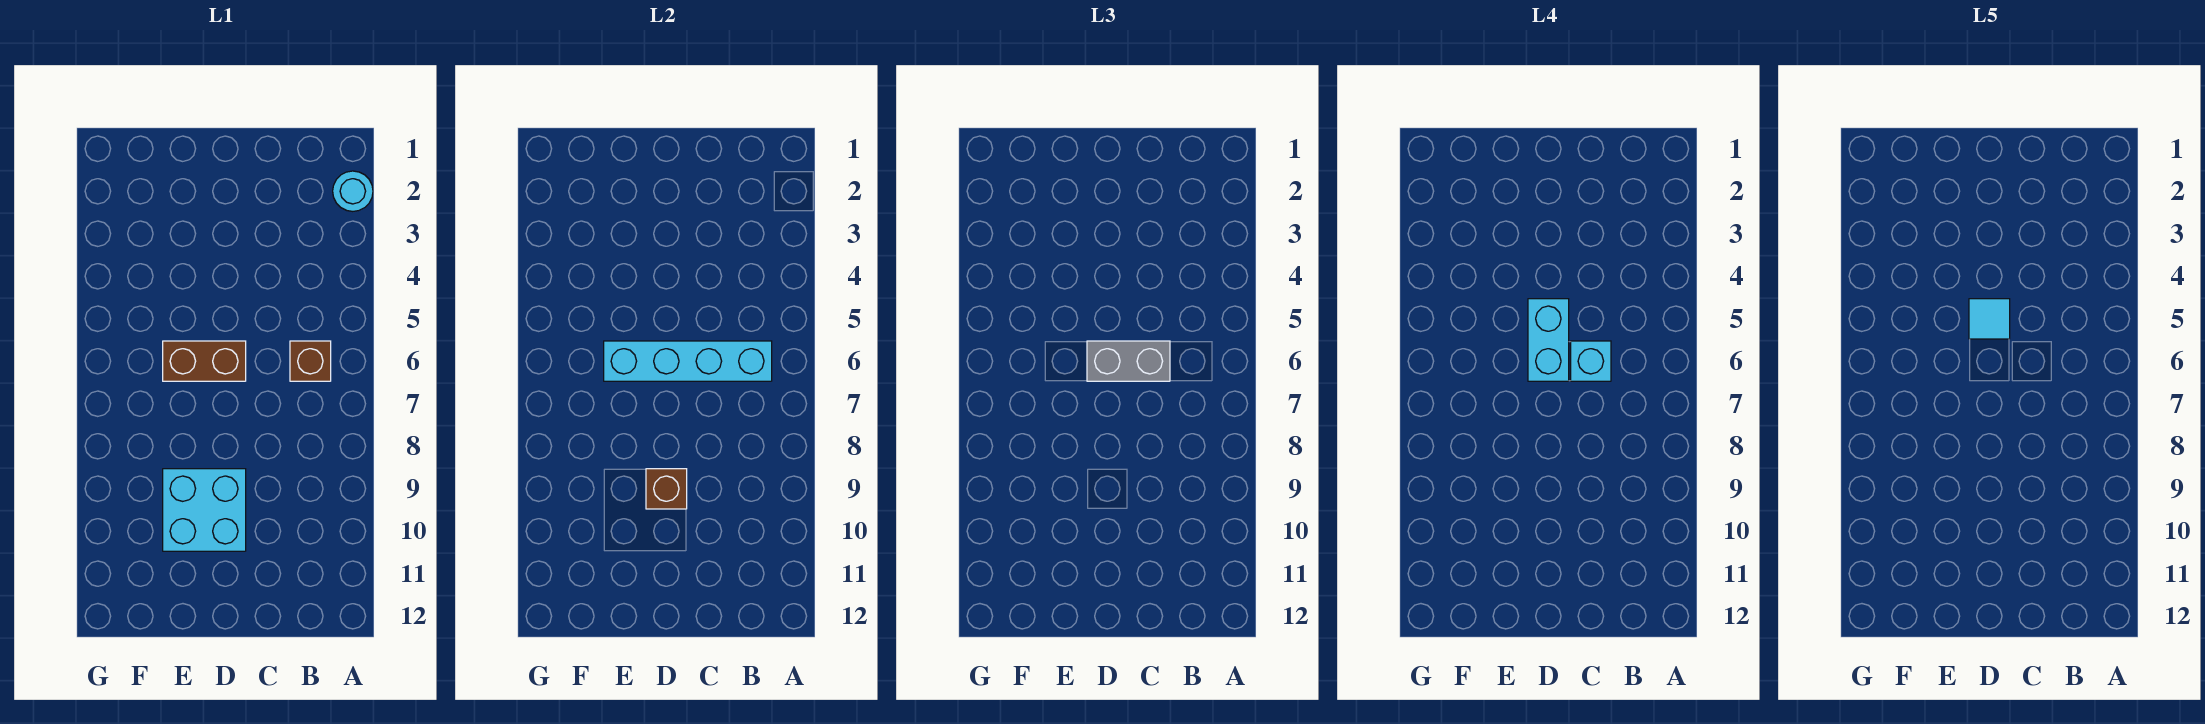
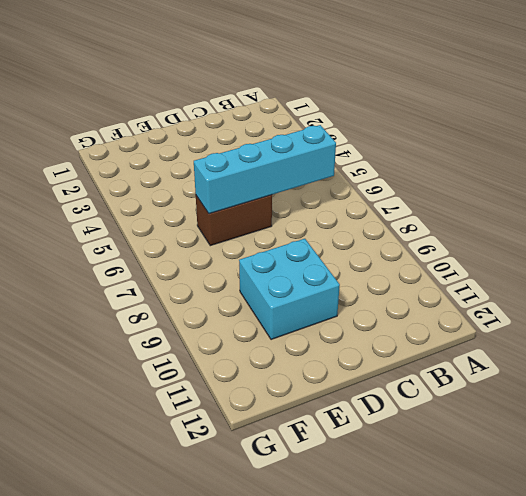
none -> cyan 1x1 round brick [333,171,373,211]
none -> brown 1x1 brick [290,341,331,381]

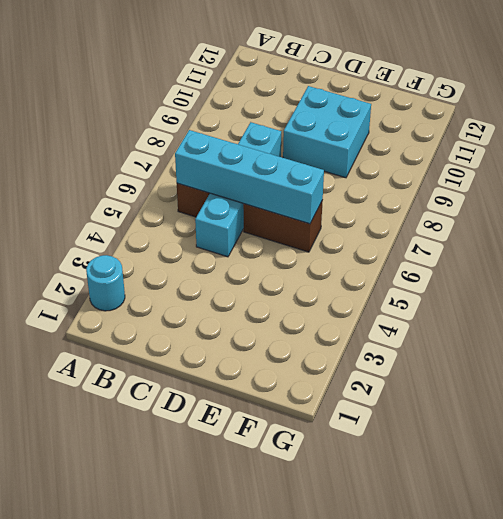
cyan 1x4 brick [195,122,281,257] -> none
none -> brown 1x1 brick [646,469,687,509]
none -> grey 1x2 brick [1087,341,1170,381]

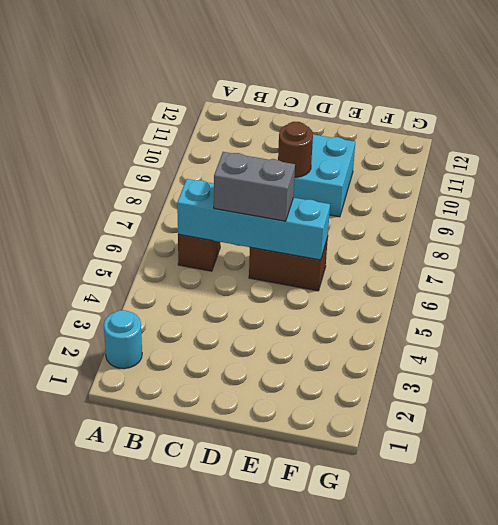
brown 1x1 round brick [278,122,313,177] -> brown 1x1 brick [646,469,687,509]
none -> cyan 1x1 brick [1571,341,1611,381]
none -> cyan 1x2 brick [1528,299,1569,381]

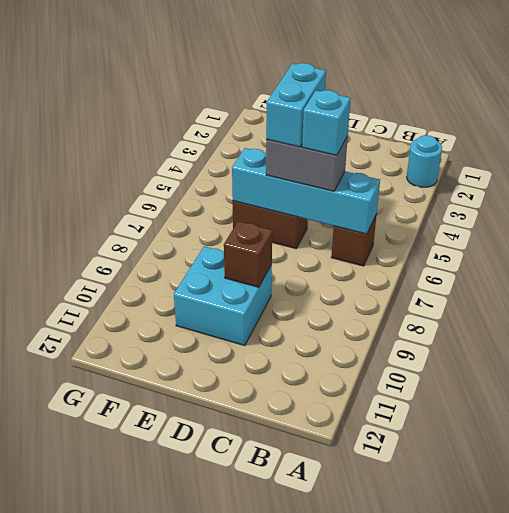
none -> cyan 1x1 tile [1969,299,2010,339]

